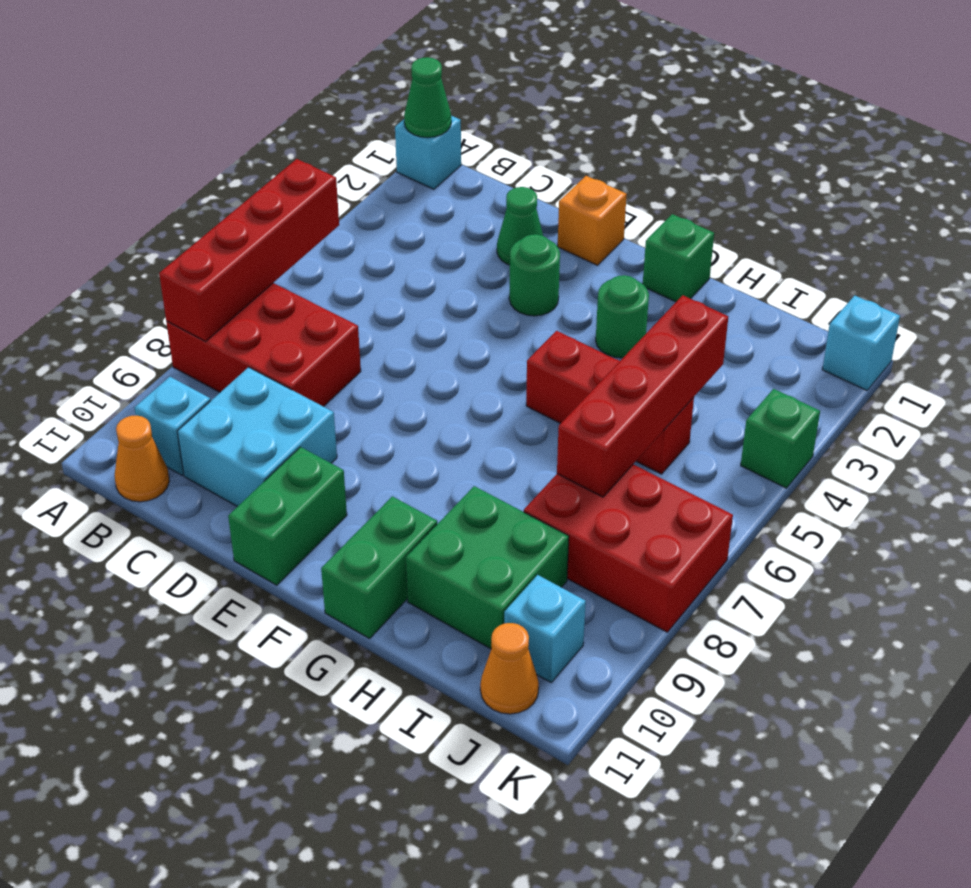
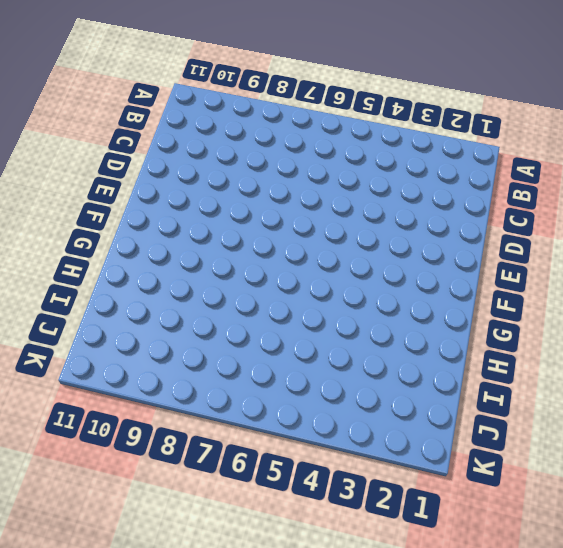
none -> cyan 1x1 brick [395,116,461,189]
none -> red 2x3 brick [166,283,361,407]
none -> cyan 1x1 brick [135,377,211,475]

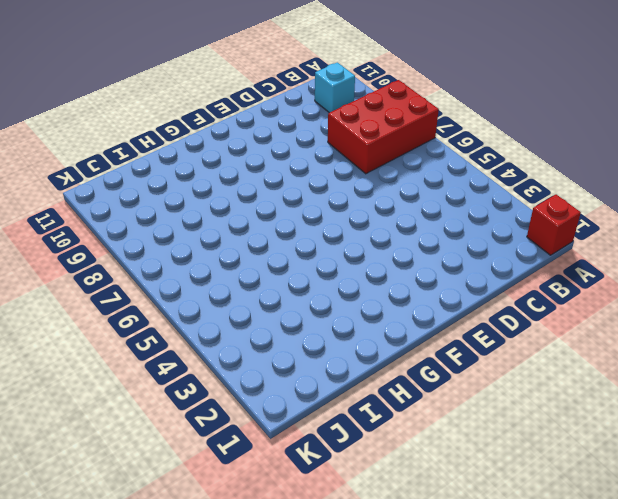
red 1x1 brick [527,194,581,255] -> cyan 1x1 brick [395,116,461,189]
none -> orange 1x1 cone [115,416,169,502]
none -> cyan 2x2 brick [177,367,337,507]
none -> green 1x1 cone [497,187,543,265]

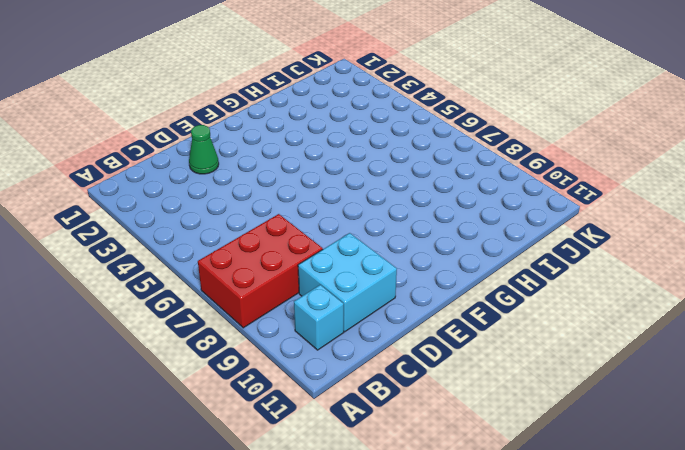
none -> cyan 1x1 brick [395,116,461,189]
none -> orange 1x1 cone [115,416,169,502]
none -> orange 1x1 brick [558,176,627,265]

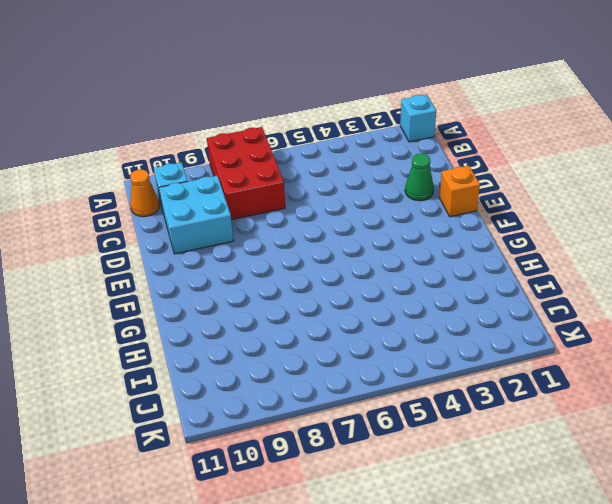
none -> green 1x1 round brick [509,234,560,316]
none -> green 1x2 brick [228,447,347,585]
none -> green 1x1 brick [643,214,714,302]

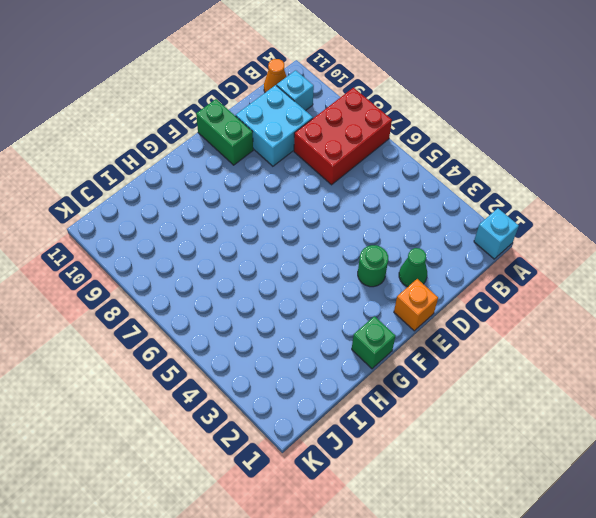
none -> green 1x1 round brick [596,275,649,358]
none -> red 1x3 brick [526,331,694,474]
none -> green 1x2 brick [321,496,437,639]

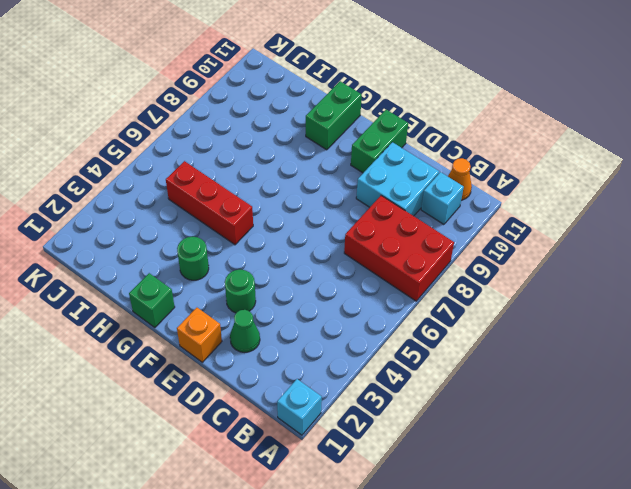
none -> green 2x2 brick [406,486,569,649]
none -> red 2x3 brick [524,464,733,632]
none -> cyan 1x1 brick [504,575,586,682]

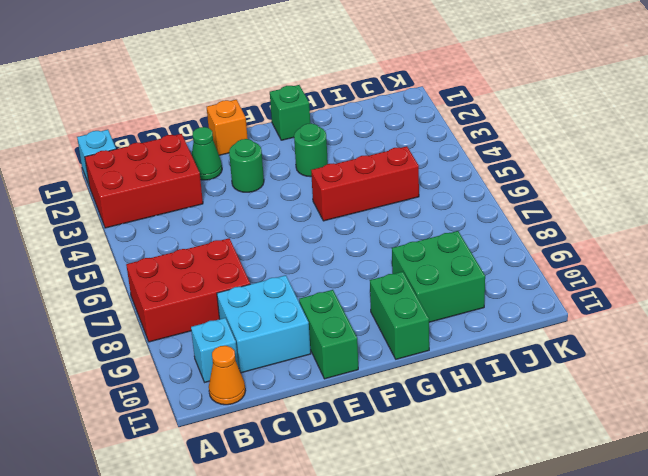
red 2x3 brick [85,134,203,228] -> red 2x3 brick moved to [524,464,733,632]
none -> cyan 1x1 brick [504,575,586,682]
none -> orange 1x1 cone [480,623,539,714]
none -> cyan 1x1 brick [822,295,900,390]

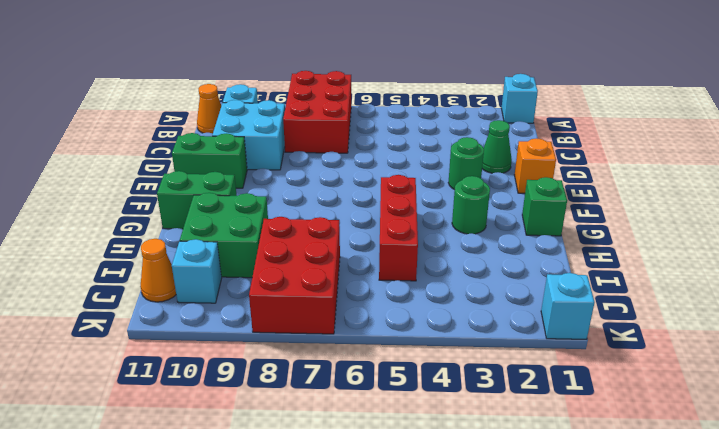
none -> green 1x1 brick [741,389,820,488]
none -> green 1x1 cone [404,57,451,138]
none -> red 1x4 brick [159,159,339,341]

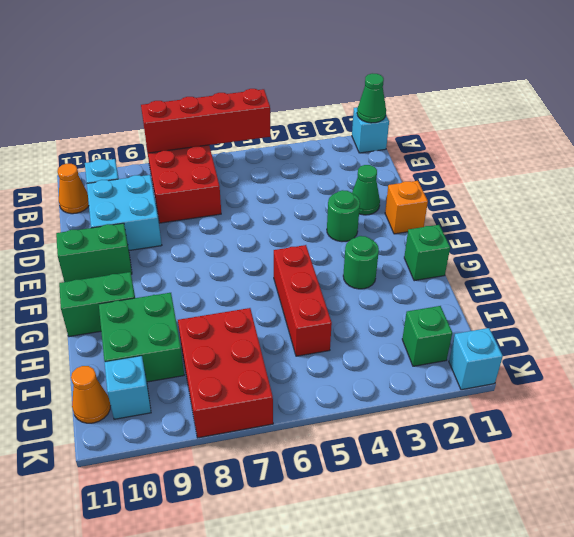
green 1x1 brick [402,306,452,366] -> green 1x1 brick moved to [741,389,820,488]
none -> red 1x4 brick [557,295,728,497]

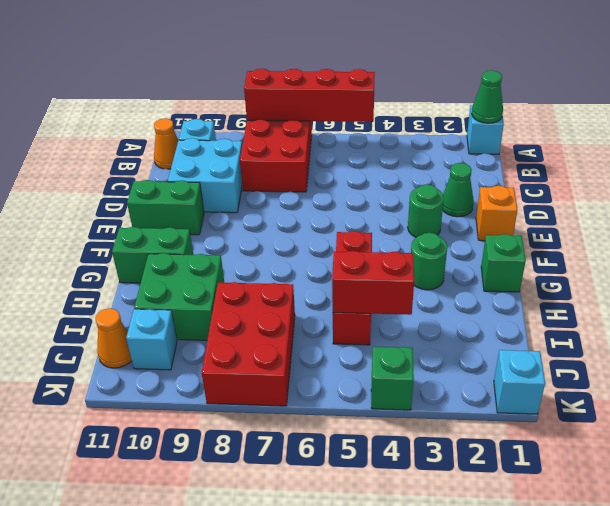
red 1x2 brick [332,251,414,315] -> red 1x4 brick [557,295,728,497]

